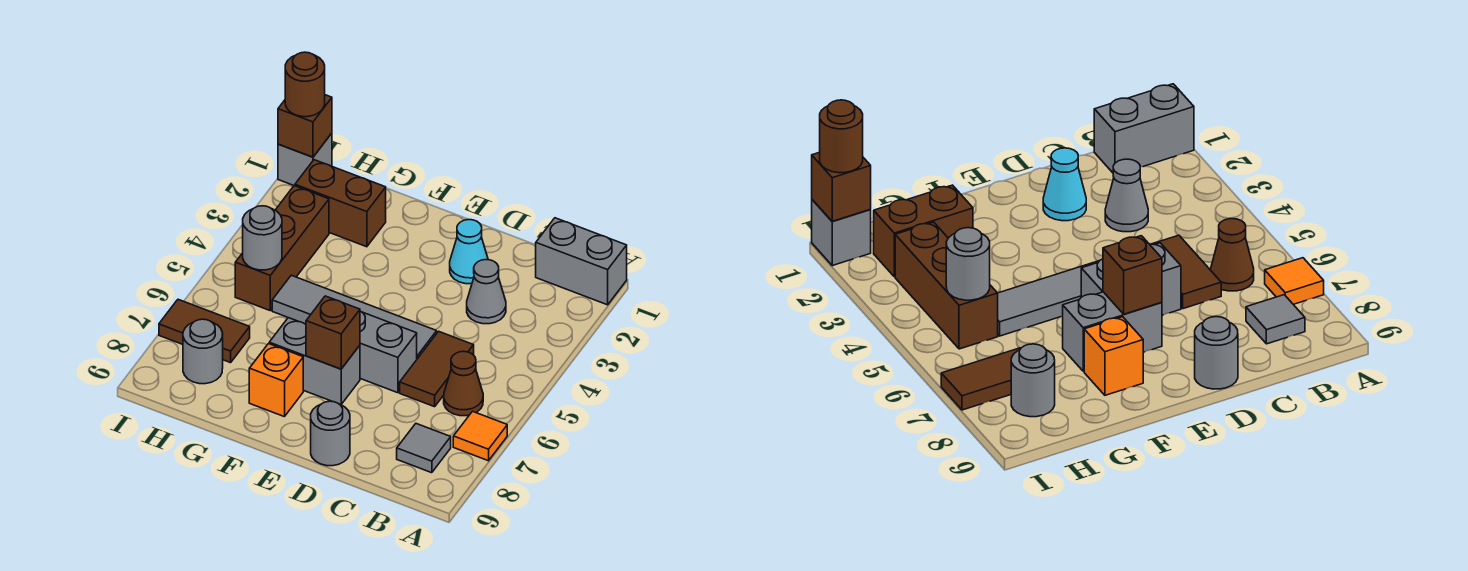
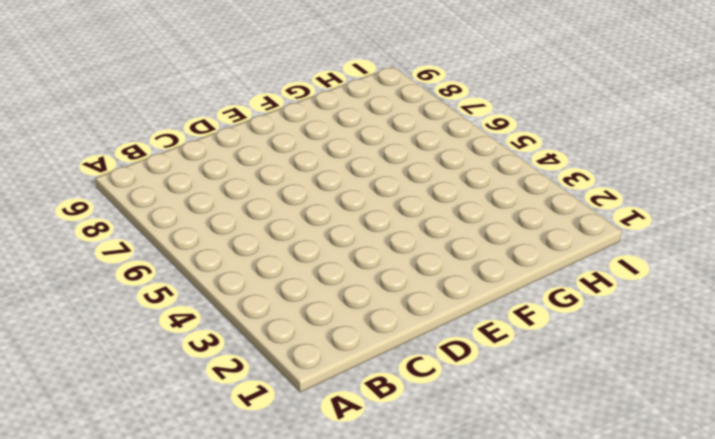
none -> grey 1x2 brick [536,218,627,305]
none -> orange 1x1 tile [453,411,507,461]
none -> brown 1x1 cone [444,351,483,416]

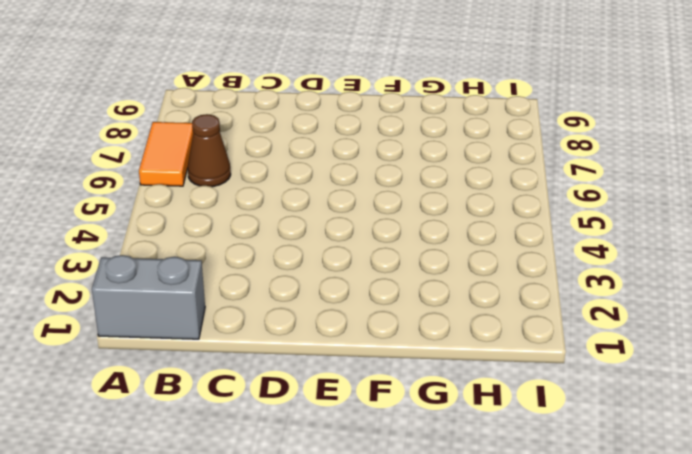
orange 1x2 tile [139,122,193,186] -> orange 1x1 tile [453,411,507,461]
none -> grey 1x1 tile [397,424,451,473]
none -> grey 1x1 cone [467,260,506,324]
none -> brown 1x2 tile [400,331,474,407]

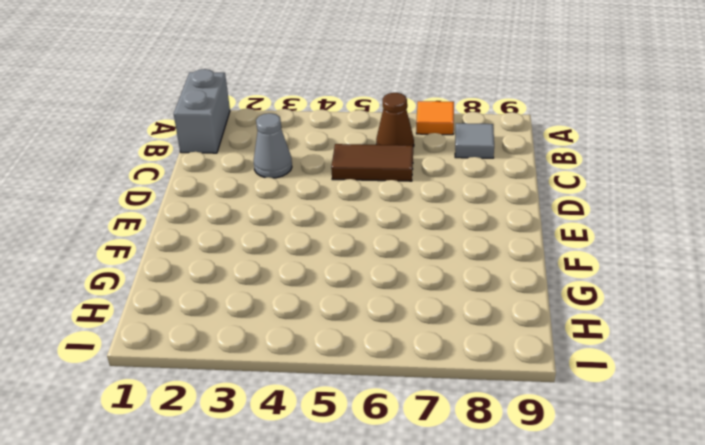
none -> cyan 1x1 cone [450,220,488,284]
none -> grey 1x4 tile [272,275,437,359]
none -> grey 1x2 brick [360,311,417,393]

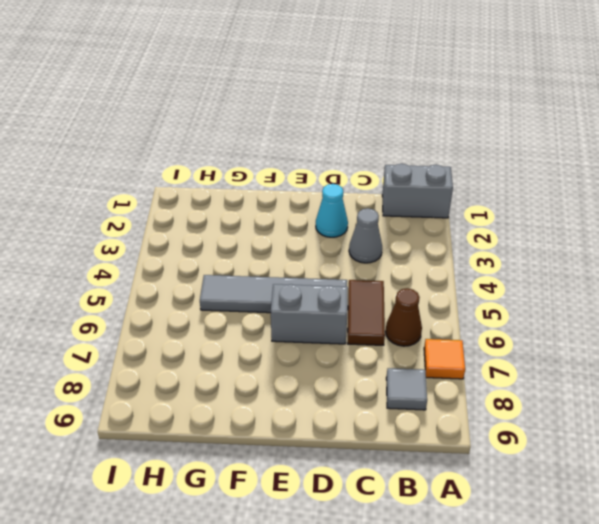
none -> grey 1x1 round brick [311,401,350,466]
none -> grey 1x2 brick [269,318,360,405]
none -> orange 1x1 brick [249,344,303,417]

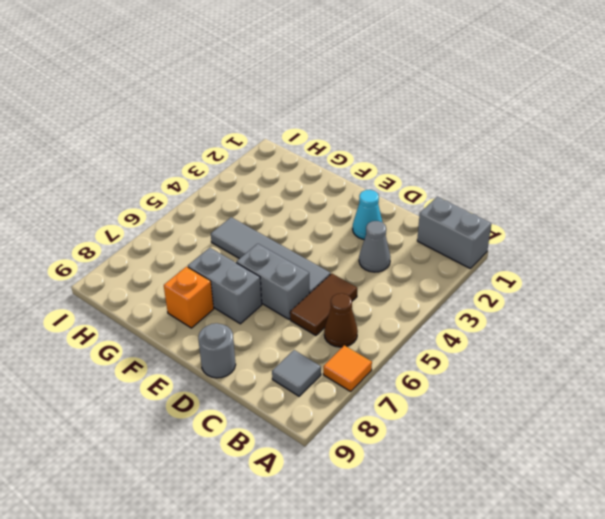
none -> brown 1x2 brick [295,160,386,247]
none -> brown 1x3 brick [235,186,329,310]
none -> brown 1x2 tile [159,299,250,363]

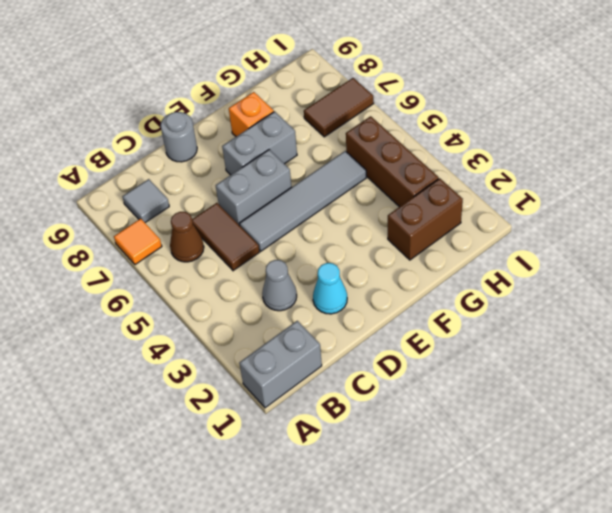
none -> grey 1x1 round brick [183,319,223,384]
none -> grey 1x1 brick [278,133,332,186]
none -> brown 1x1 brick [306,296,360,369]

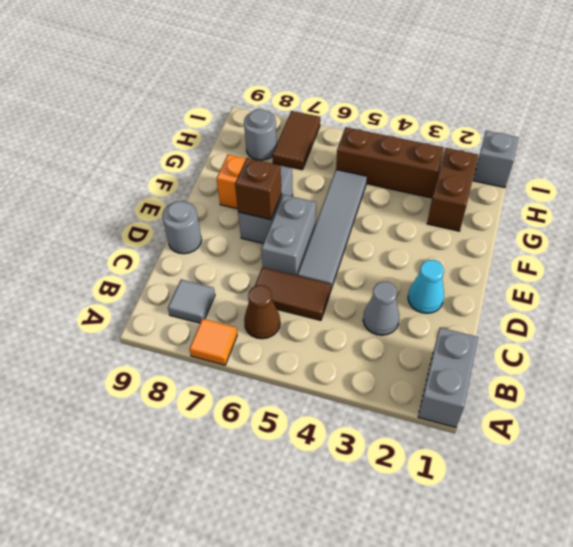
none -> grey 1x1 round brick [243,206,282,270]
none -> brown 1x1 brick [278,95,332,157]
none -> brown 1x1 round brick [285,52,325,117]

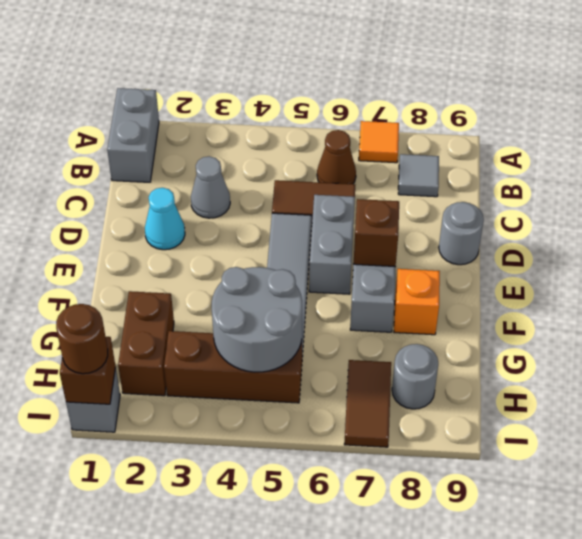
grey 2x2 round brick [212,267,302,372] -> grey 1x1 round brick [243,206,282,270]

